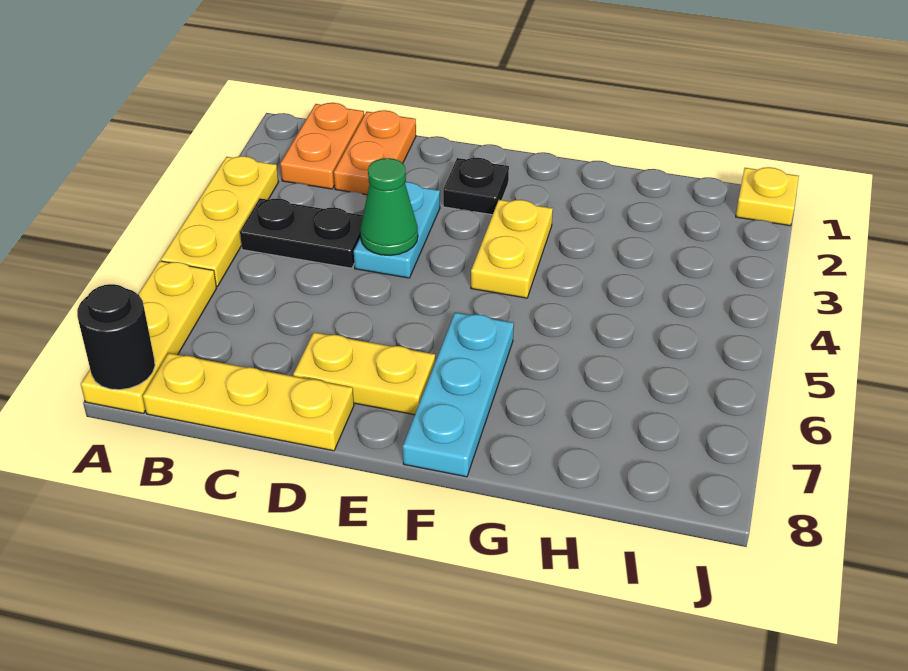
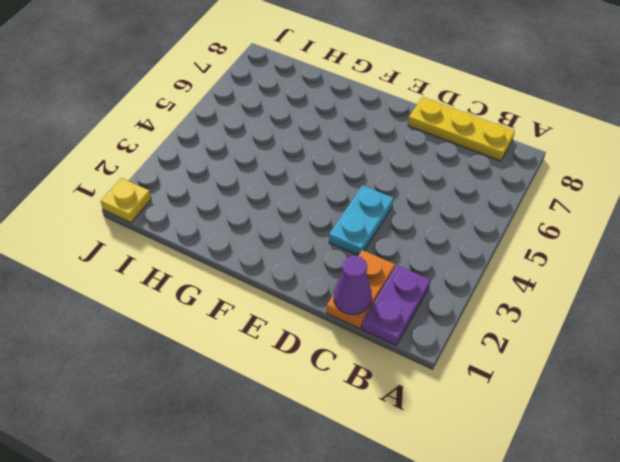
purple 1x2 plate [362,265,430,345] -> orange 1x2 plate [280,103,364,189]
purple 1x1 cone [334,256,372,314] -> none
none -> yellow 1x3 plate [161,156,278,286]
none -> yellow 1x3 plate [81,261,217,413]
none -> black 1x2 plate [240,198,363,268]

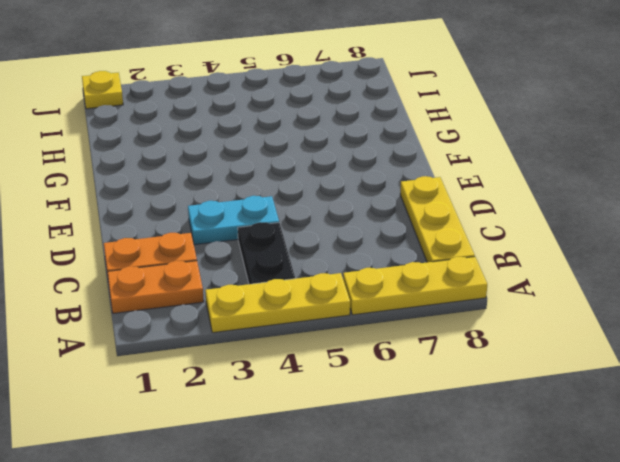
none -> yellow 1x2 plate [293,332,435,415]
none -> black 1x1 plate [443,158,509,215]
none -> yellow 1x2 plate [471,200,553,298]

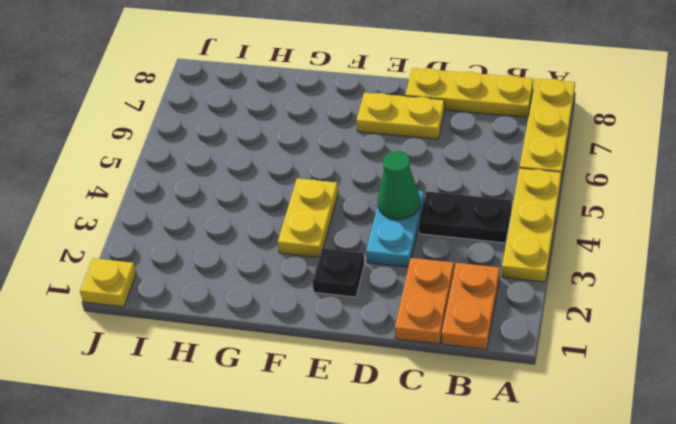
none -> cyan 1x3 plate [403,312,514,477]
none -> black 1x1 round brick [77,284,155,390]

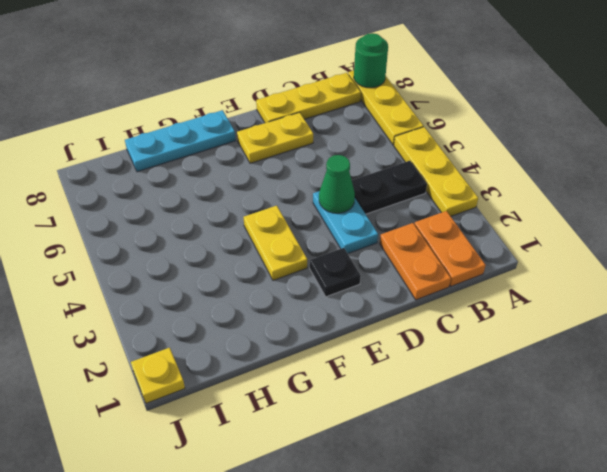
green 1x1 round brick [354,33,388,88] -> black 1x1 round brick [77,284,155,390]
cyan 1x3 plate [125,110,236,172] -> cyan 1x3 plate turned to [403,312,514,477]

